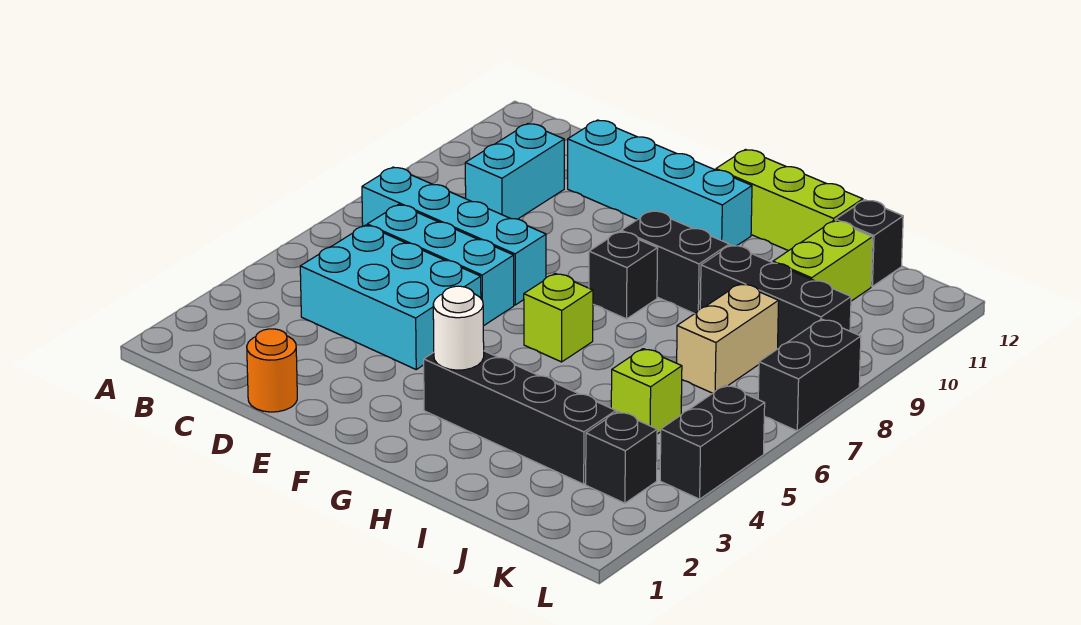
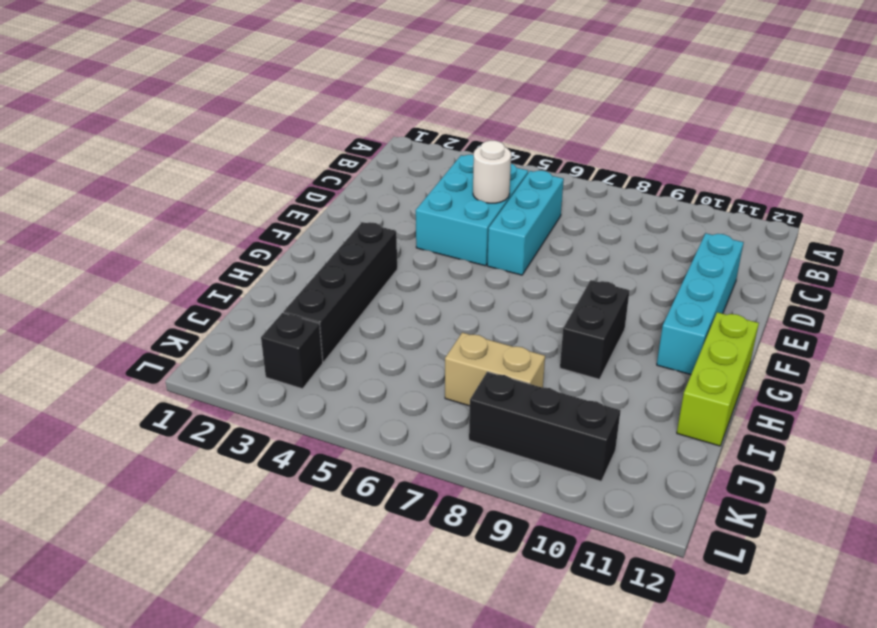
white 1x1 round brick [473,141,511,203] -> white 1x1 round brick moved to [433,286,484,370]
black 1x3 brick [469,372,621,481] -> black 1x3 brick turned to [700,245,851,348]
none -> cyan 1x4 brick [362,167,546,305]
none -> cyan 1x2 brick [465,124,564,219]
none -> orange 1x1 round brick [247,329,297,412]

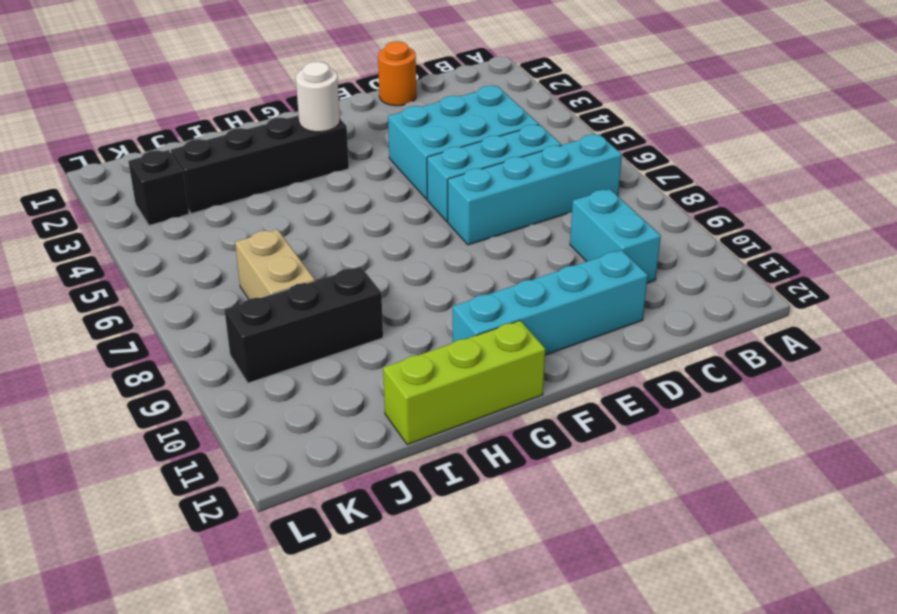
none -> lime 1x1 brick [524,274,593,362]
none -> black 1x1 brick [589,231,658,319]
none -> black 1x2 brick [621,211,729,314]

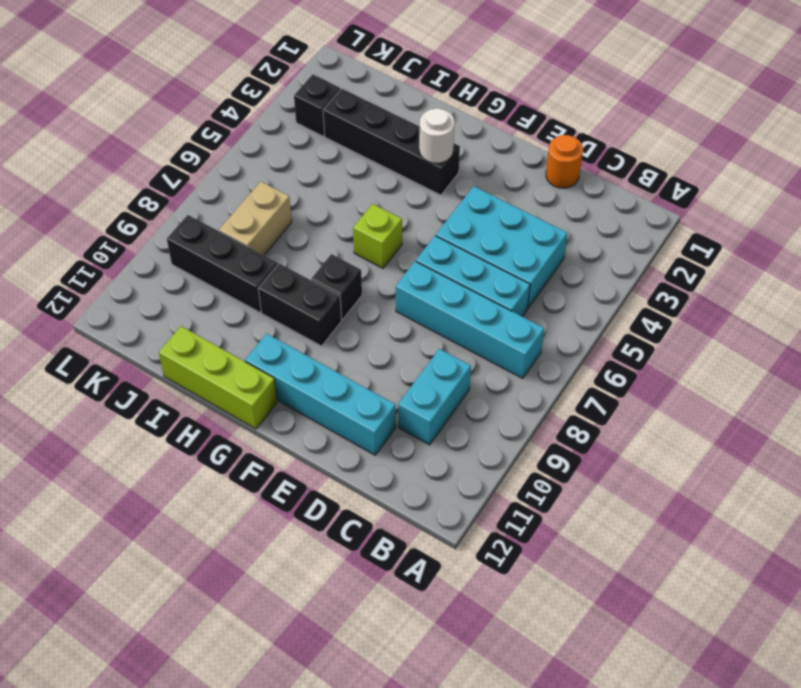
none -> lime 1x1 brick [611,349,682,434]
none -> lime 1x2 brick [773,221,872,301]
none -> black 1x1 brick [835,200,903,286]

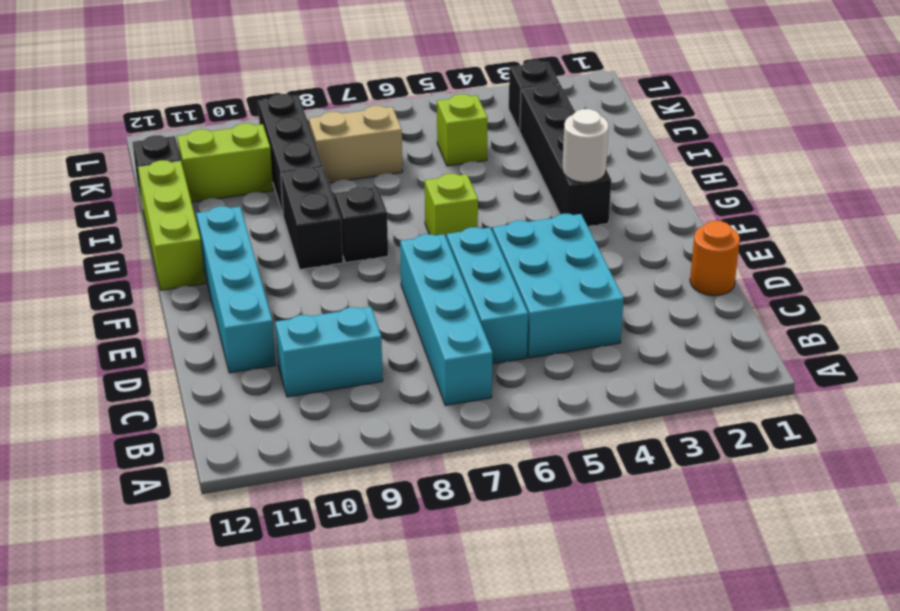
none -> black 1x2 brick [660,385,765,499]
none -> black 1x2 brick [758,319,861,431]

